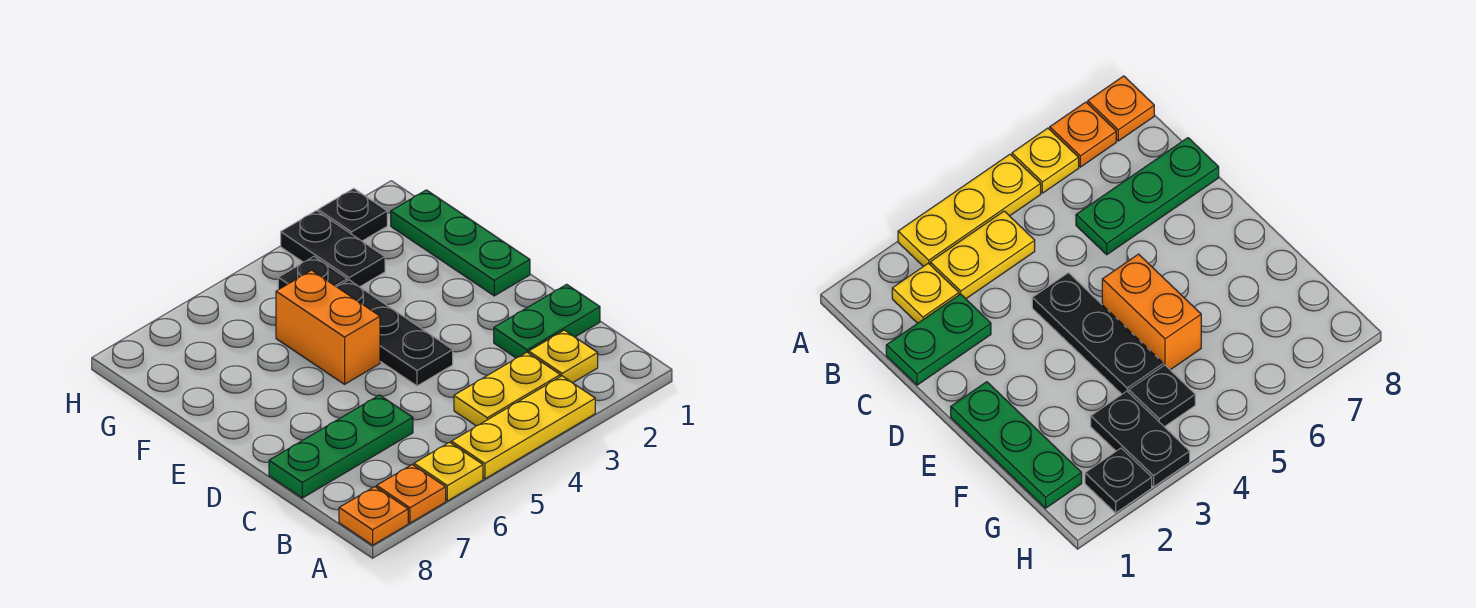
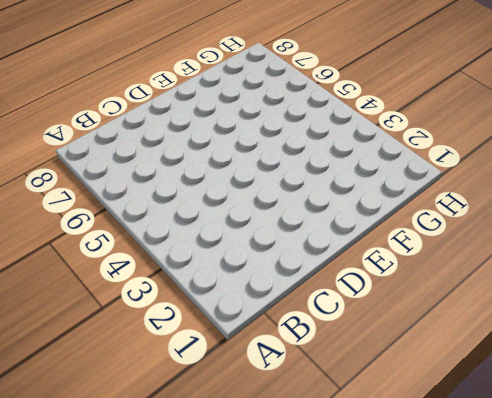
none -> yellow 1x3 plate [451,376,595,479]
none -> yellow 1x1 plate [414,442,483,501]
none -> orange 1x1 plate [377,464,446,523]

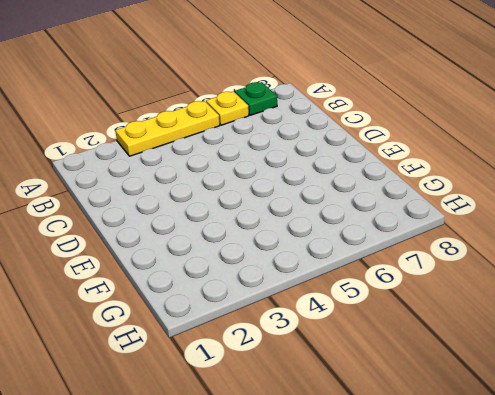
green 1x1 plate [235,82,277,115] -> orange 1x1 plate [377,464,446,523]
none -> orange 1x1 plate [339,487,408,545]
none -> yellow 1x1 plate [529,330,598,383]
none -> yellow 1x2 plate [454,352,560,426]

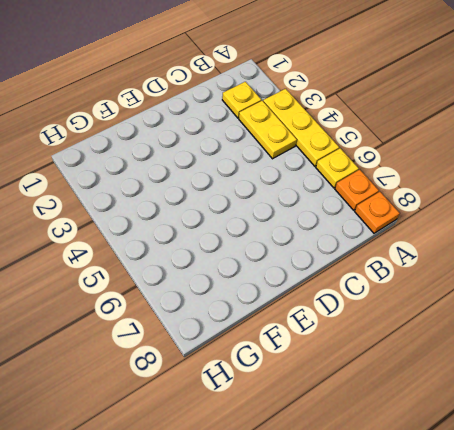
none -> green 1x2 plate [494,284,600,358]
none -> green 1x3 plate [269,395,413,498]
none -> black 1x3 plate [337,280,453,386]

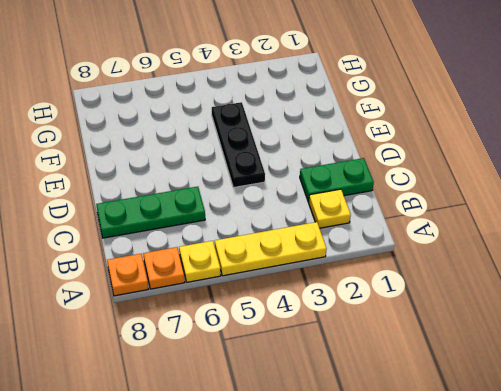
none -> yellow 1x2 plate [454,352,560,426]
none -> green 1x3 plate [391,190,530,296]
none -> orange 1x2 brick [276,270,380,384]

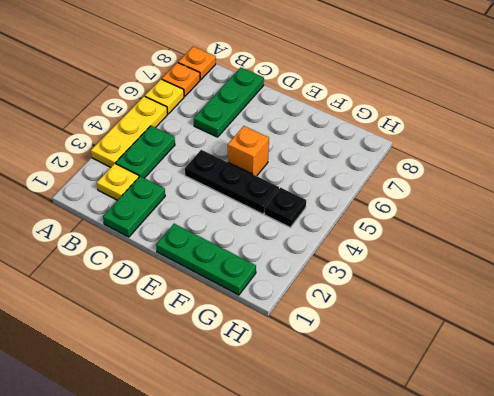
green 1x2 plate [116,126,175,178] -> yellow 1x2 plate [454,352,560,426]
orange 1x1 brick [228,126,269,176] -> orange 1x2 brick [276,270,380,384]
none -> black 1x2 plate [281,211,385,287]
none -> black 1x1 plate [318,189,387,241]

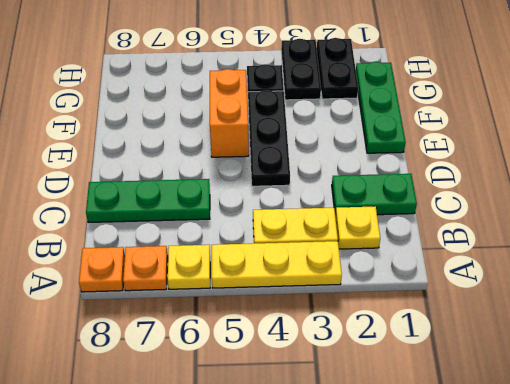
black 1x2 plate [317,38,358,99] -> black 1x1 plate [318,189,387,241]

